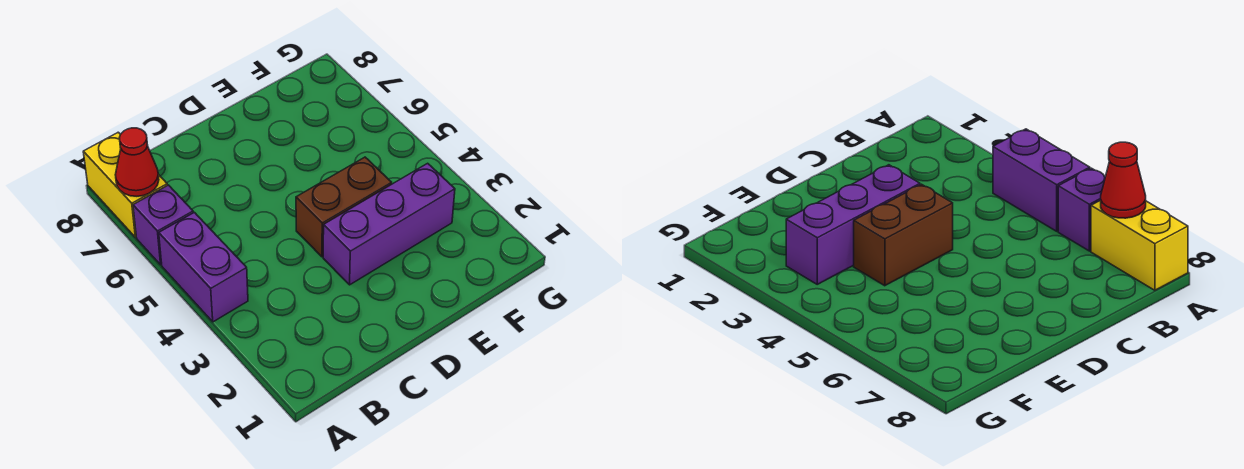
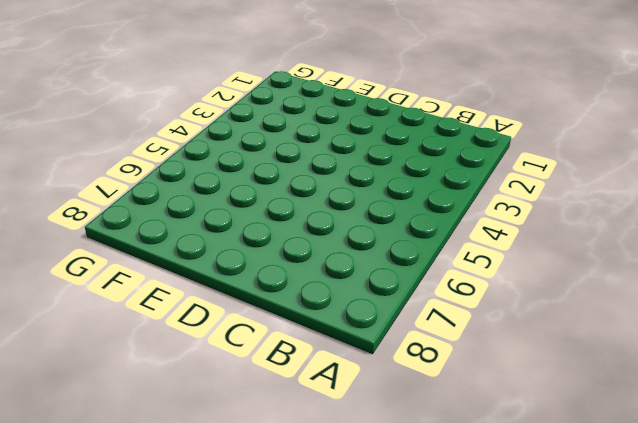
none -> purple 1x2 brick [159,212,248,322]
none -> purple 1x1 brick [133,185,193,265]

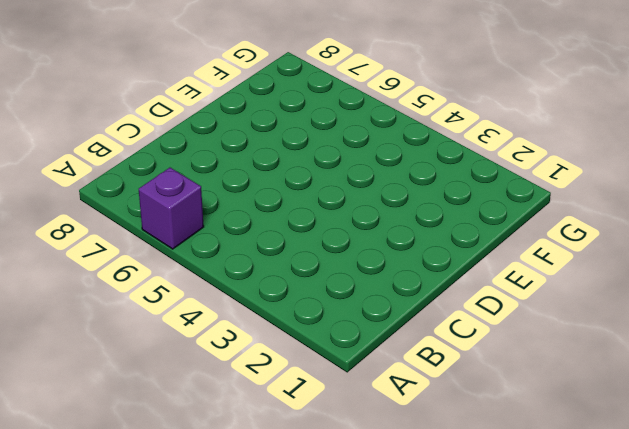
none -> purple 1x2 brick [159,212,248,322]
none -> yellow 1x2 brick [83,132,167,237]

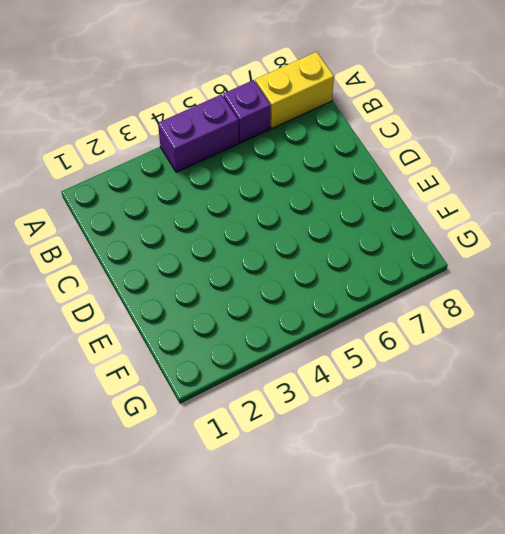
none -> purple 1x3 brick [323,163,455,285]
none -> brown 1x2 brick [296,157,392,257]

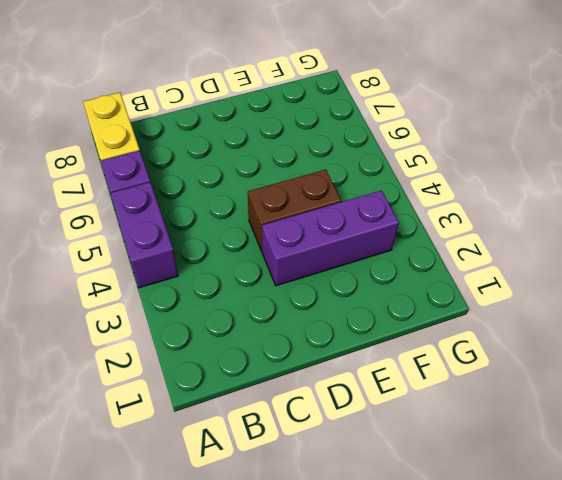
none -> red 1x1 cone [115,128,159,196]

